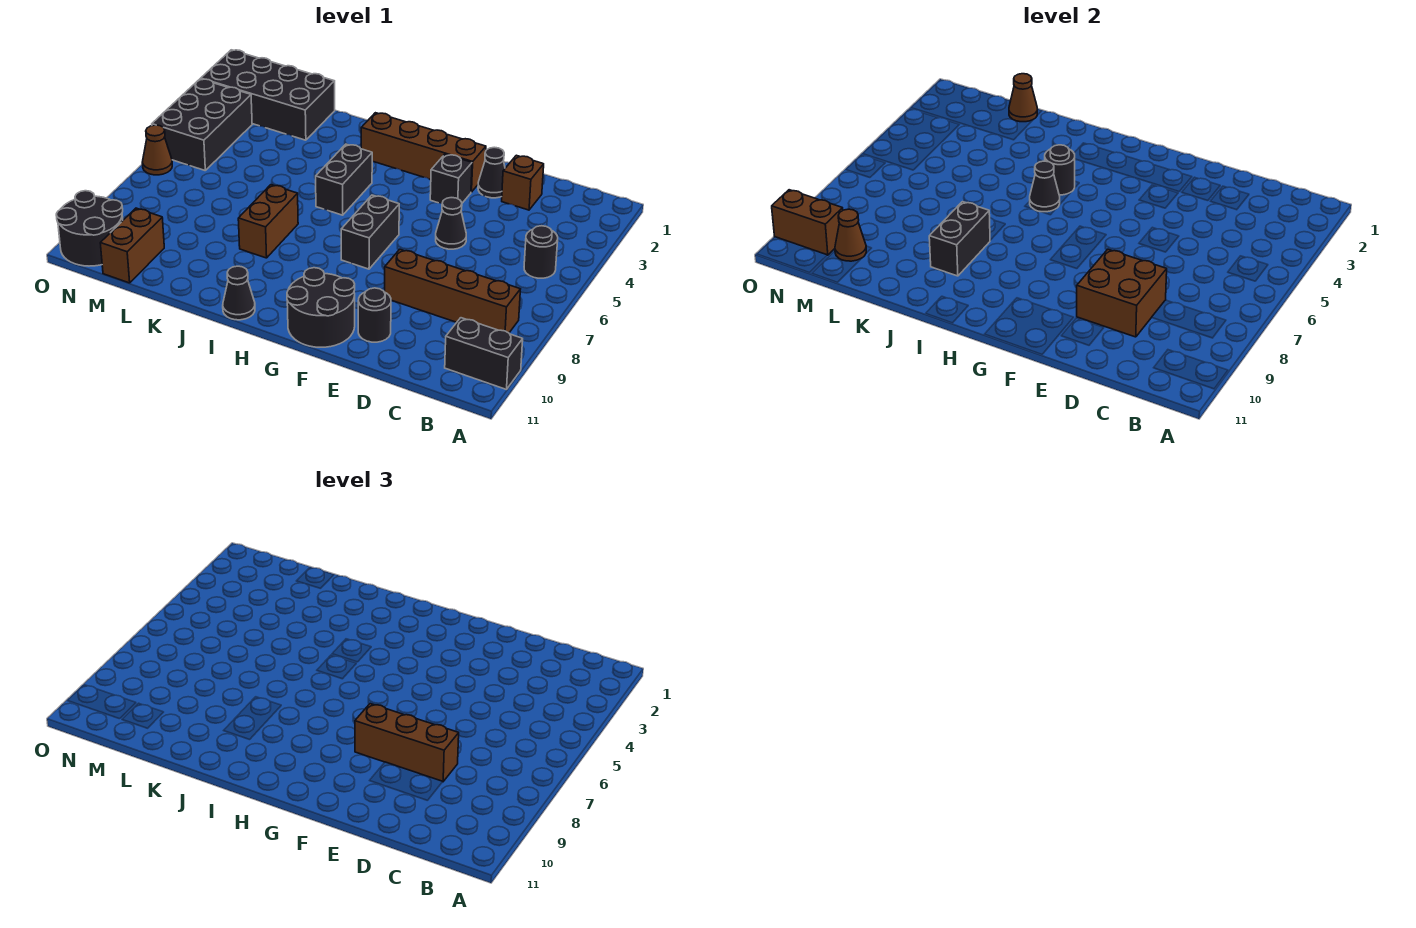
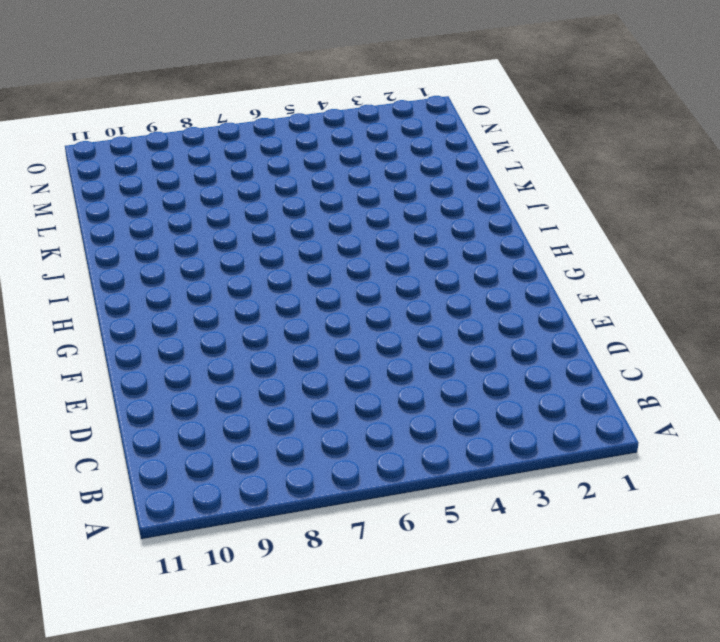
none -> black 1x2 brick [445,318,523,390]
none -> black 1x1 round brick [524,226,558,278]
none -> brown 1x4 brick [385,249,520,333]

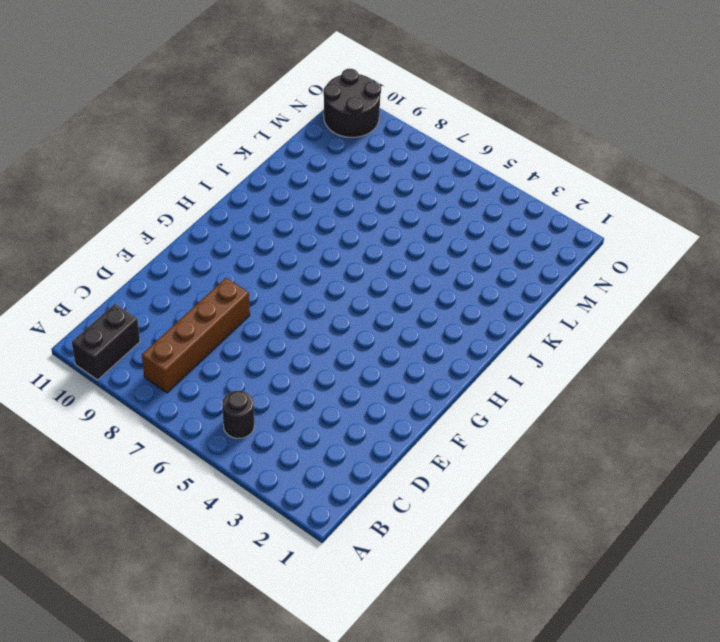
none -> brown 1x1 brick [502,155,544,210]
none -> black 1x1 cone [478,147,505,198]
none -> black 1x1 cone [436,198,466,249]

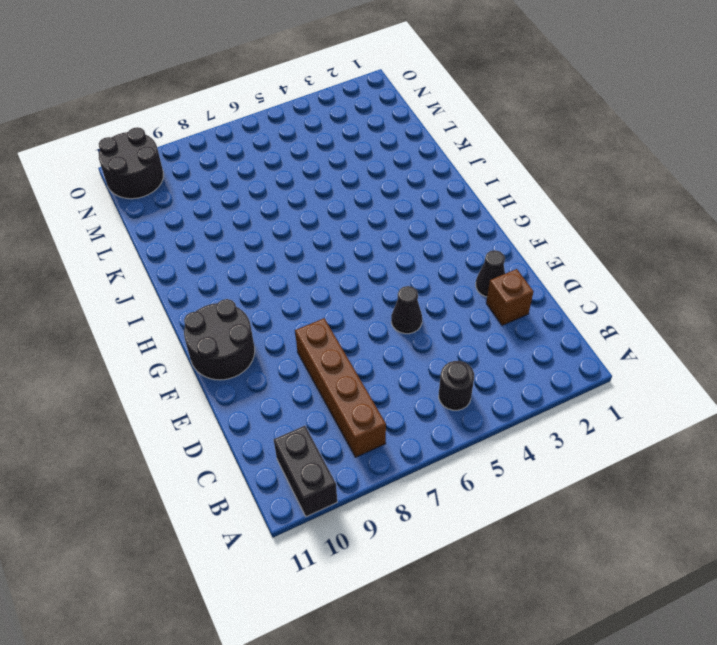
none -> black 1x1 round brick [358,288,391,342]
none -> brown 1x4 brick [361,113,486,192]
none -> black 1x1 brick [430,154,472,204]

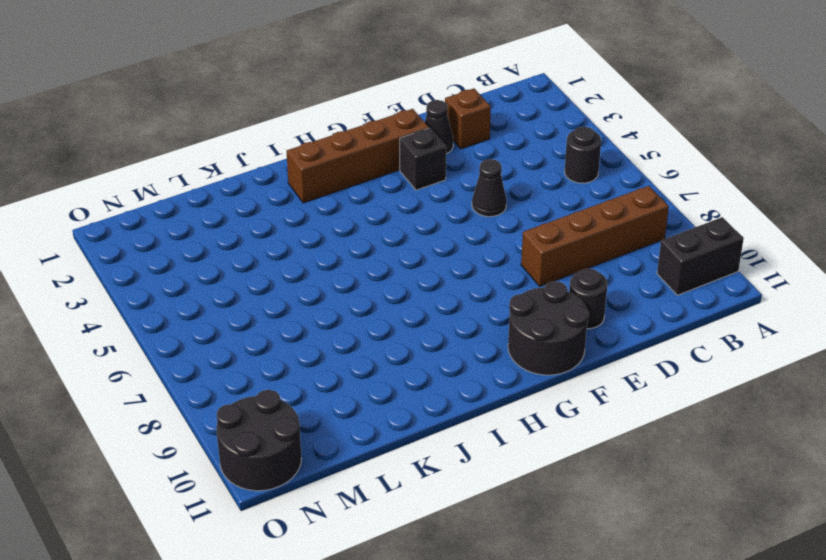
none -> black 1x2 brick [341,195,399,269]
none -> black 1x2 brick [316,144,372,215]
none -> black 1x1 cone [223,266,255,320]

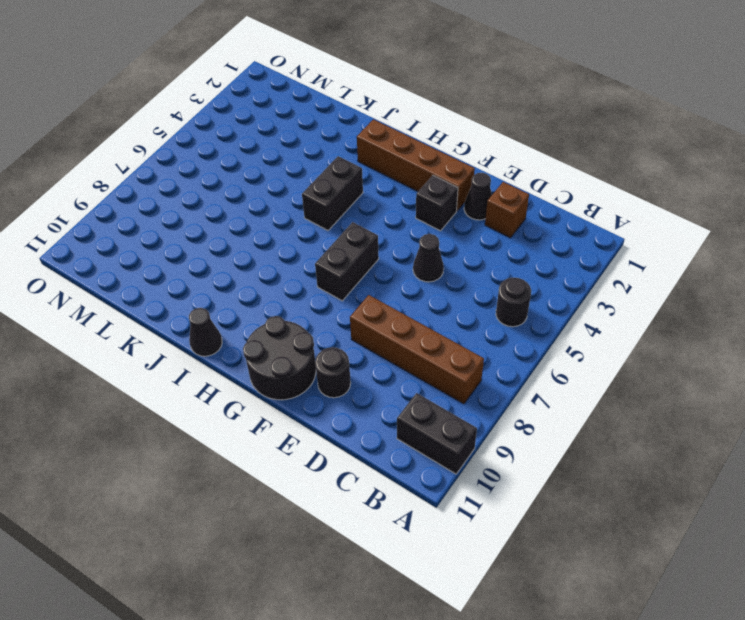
none -> brown 1x2 brick [238,185,298,258]
none -> black 2x4 brick [201,50,335,140]
none -> brown 1x2 brick [100,208,164,283]

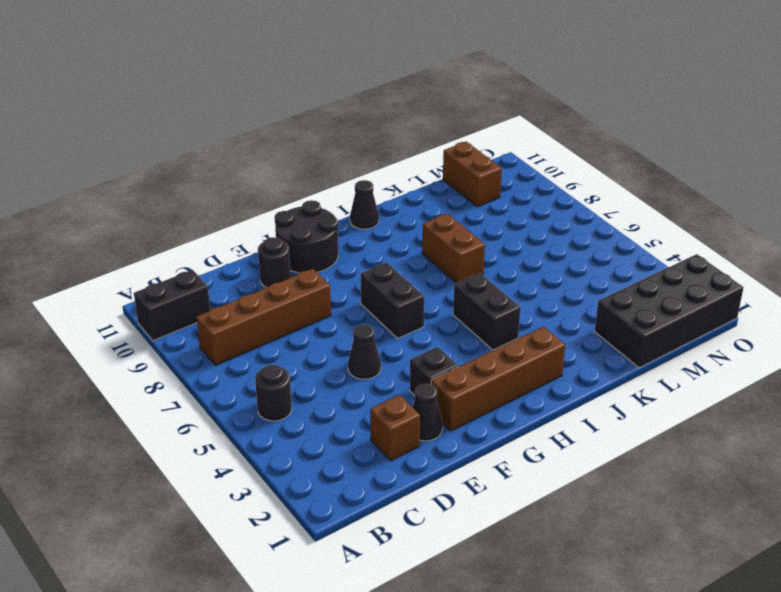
none -> black 2x3 brick [152,79,252,170]
none -> black 2x2 round brick [56,191,123,266]
none -> brown 1x1 cone [142,125,172,175]

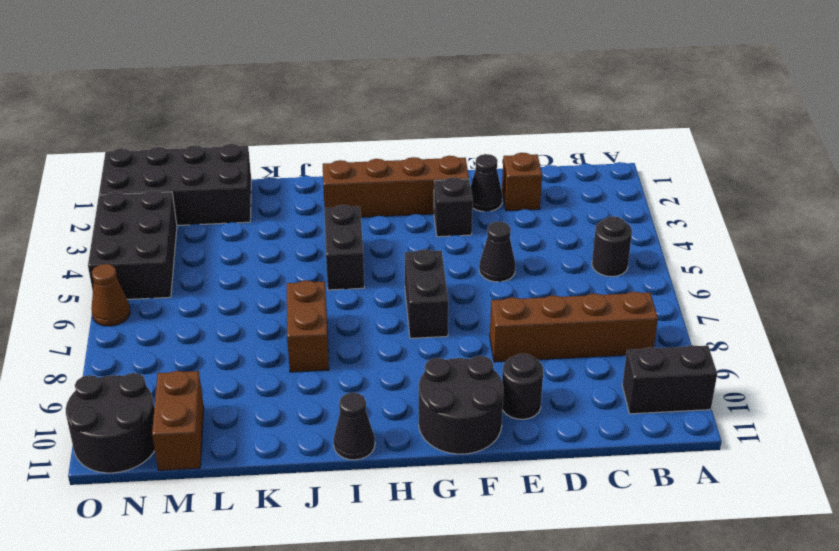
none -> brown 2x2 brick [1077,249,1167,337]
none -> black 1x1 round brick [1045,145,1075,195]
none -> black 1x1 cone [1030,161,1060,212]

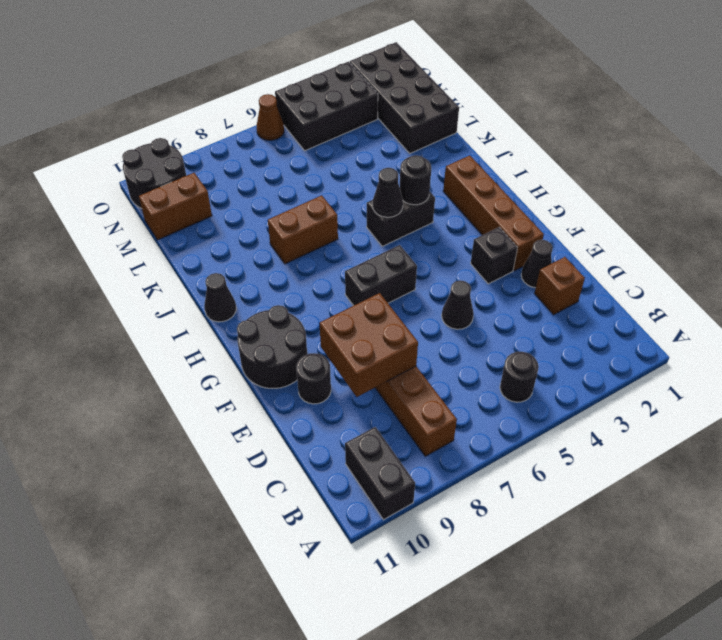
none -> black 1x2 brick [929,202,990,276]
none -> brown 1x1 cone [1009,74,1037,122]
none -> brown 1x1 cone [835,209,866,261]

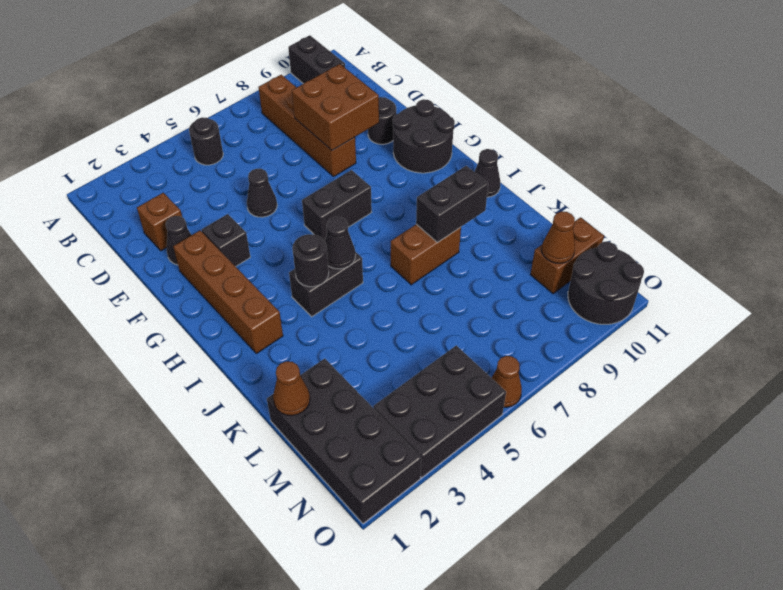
none -> brown 1x2 brick [772,190,843,255]
none -> brown 1x3 brick [355,704,459,782]

